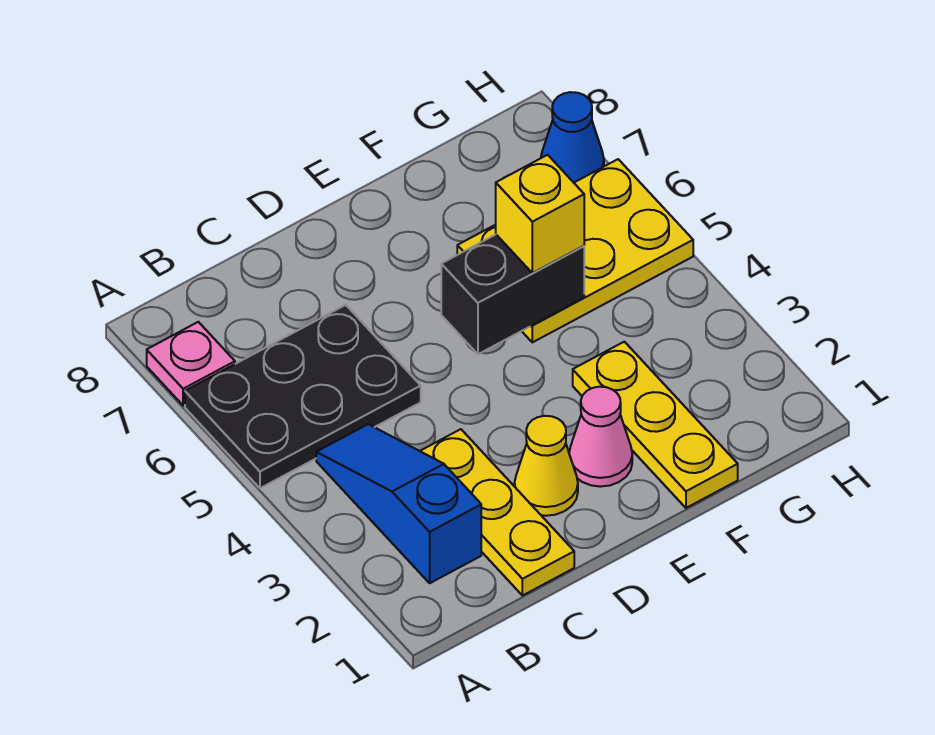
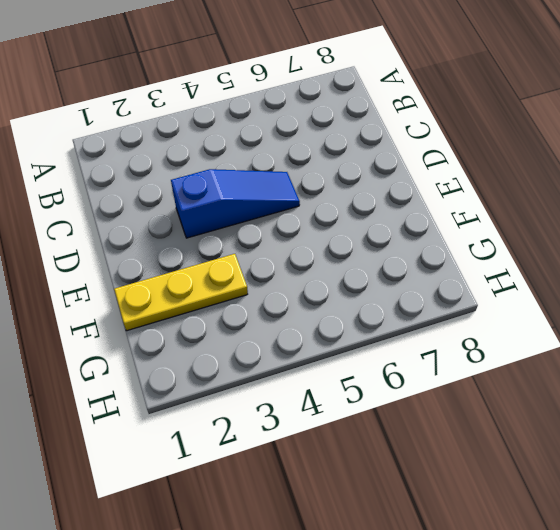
blue 1x3 slope [171,169,300,238] -> blue 1x3 slope moved to [316,424,481,583]
none -> black 2x3 plate [185,305,421,488]
none -> pink 1x1 plate [147,322,235,406]

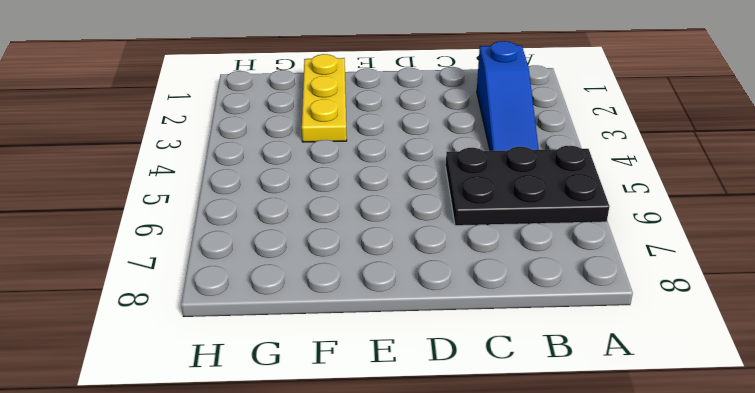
none -> pink 1x1 plate [147,322,235,406]
none -> yellow 1x3 plate [420,429,574,596]

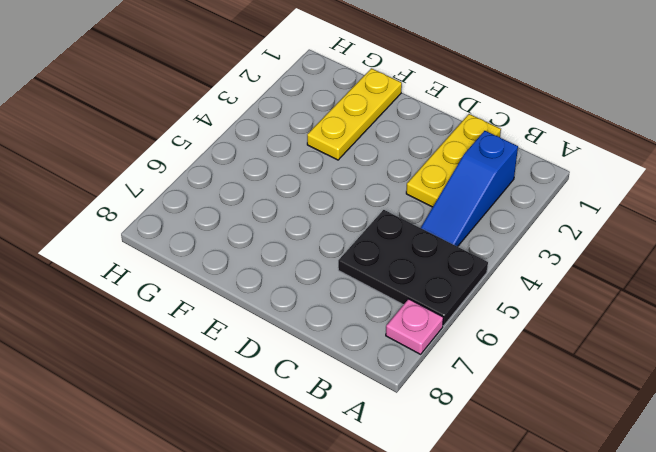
none -> yellow 1x1 cone [514,416,578,516]
none -> pink 1x1 cone [569,387,632,487]

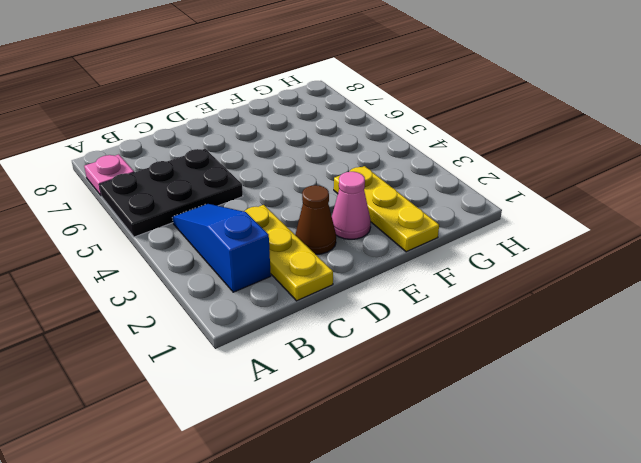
brown 1x1 cone [295,185,336,254] -> yellow 1x1 cone [514,416,578,516]
none -> yellow 2x3 plate [457,159,693,342]
none -> blue 1x1 cone [541,92,604,183]

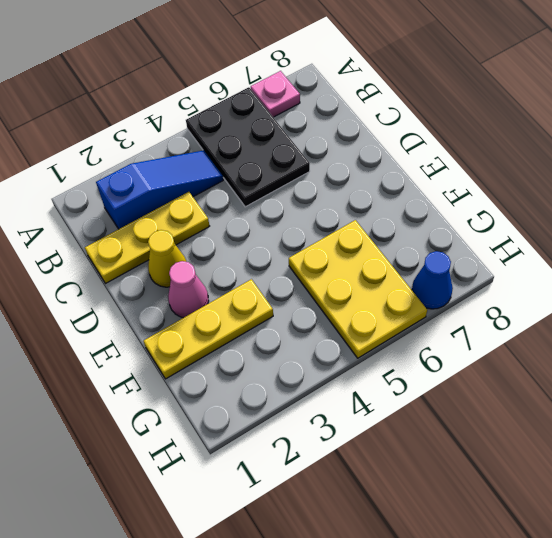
none -> black 1x2 brick [441,235,584,354]
none -> yellow 1x1 brick [496,155,584,273]

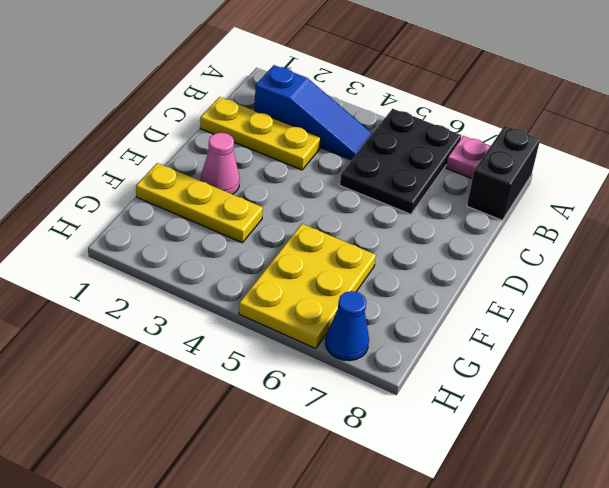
black 1x2 brick [467,126,540,220] -> black 1x2 brick moved to [441,235,584,354]
none -> yellow 1x1 cone [514,416,578,516]
none -> yellow 1x1 brick [496,155,584,273]

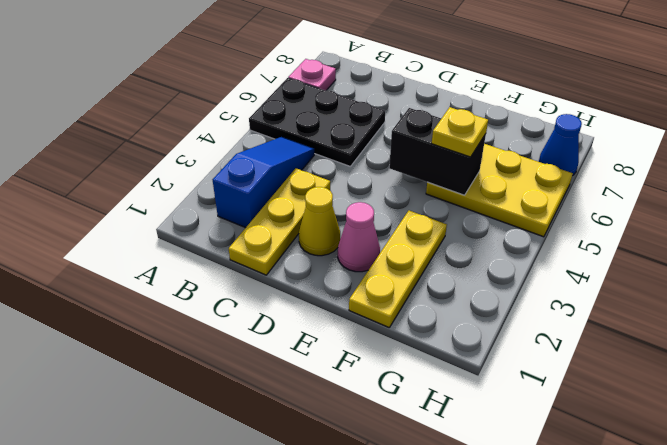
yellow 1x1 plate [432,107,488,157] -> yellow 1x1 brick [496,155,584,273]

